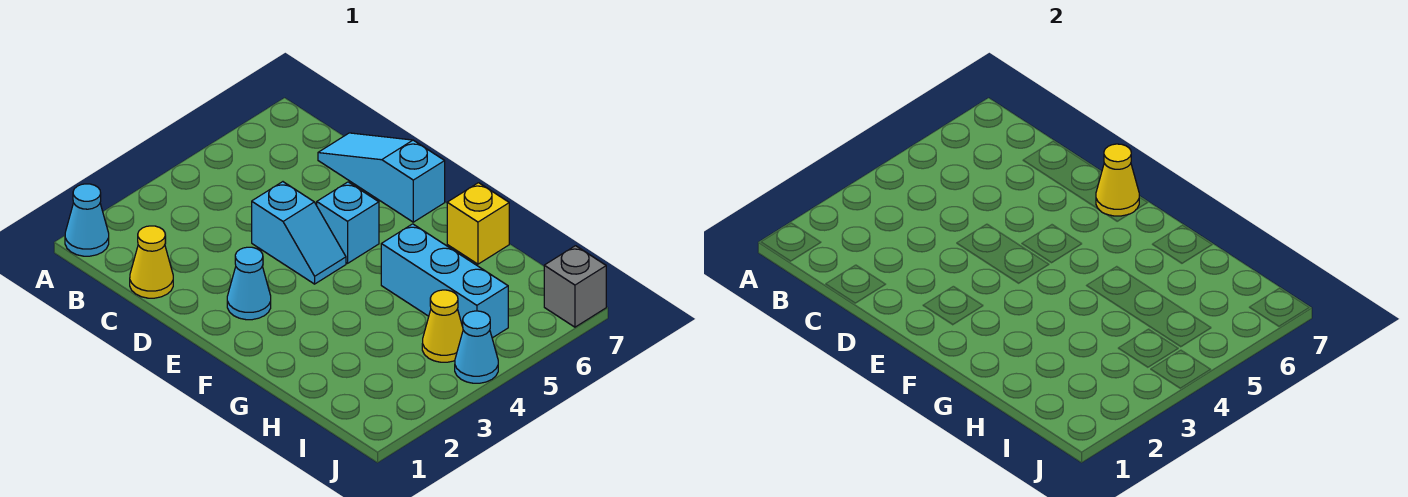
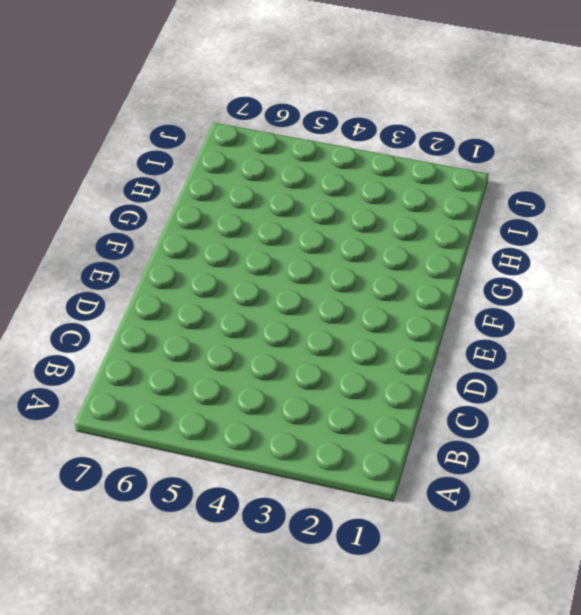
none -> cyan 1x1 cone [65,184,109,256]
none -> yellow 1x1 cone [130,226,173,298]
none -> cyan 1x3 slope [318,133,445,222]

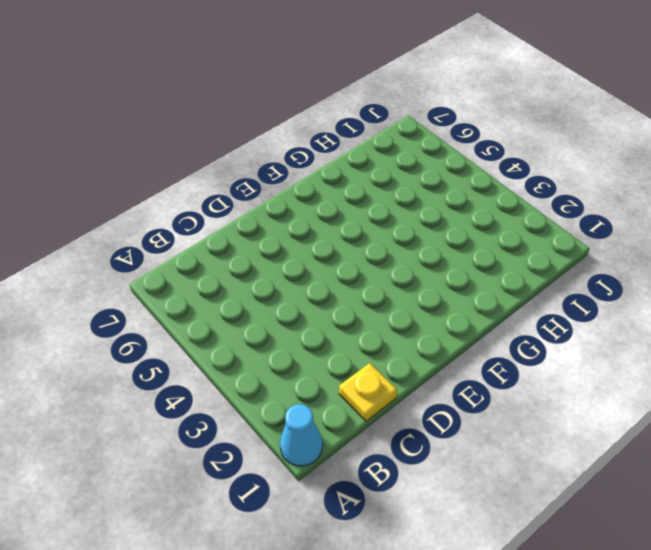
yellow 1x1 plate [339,363,397,421] -> yellow 1x1 cone [130,226,173,298]
none -> cyan 1x3 slope [318,133,445,222]
none -> cyan 1x2 slope [252,182,346,284]
none -> cyan 1x1 cone [227,247,271,320]

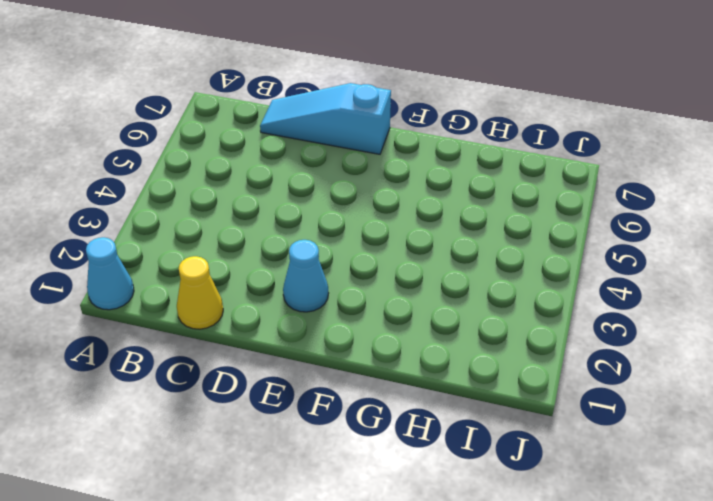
none -> cyan 1x2 slope [252,182,346,284]
none -> cyan 1x1 brick [317,182,379,263]
none -> cyan 1x3 brick [381,224,508,338]

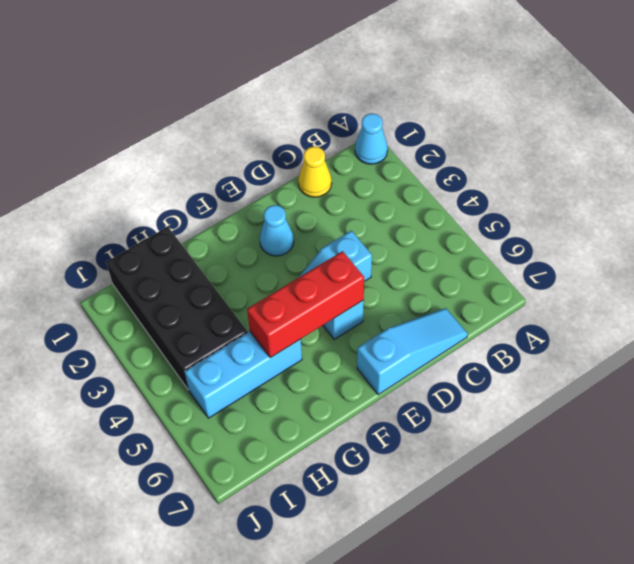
red 1x3 brick [247,251,364,358] -> none
black 2x4 brick [106,227,248,390] -> yellow 1x1 cone [422,290,463,362]
none -> yellow 1x1 brick [447,183,509,264]
none -> cyan 1x1 cone [455,311,498,383]
none -> grey 1x1 brick [544,246,606,327]

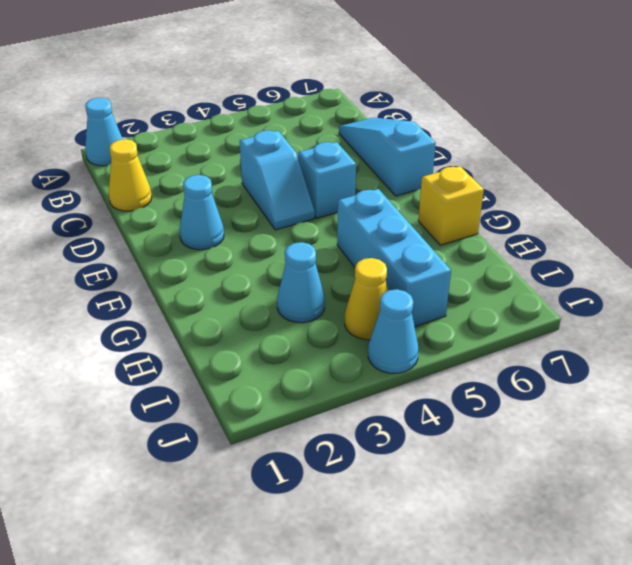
cyan 1x1 cone [277,242,325,323] -> none
none -> grey 1x1 brick [544,246,606,327]
none -> yellow 1x1 cone [1096,144,1139,216]

